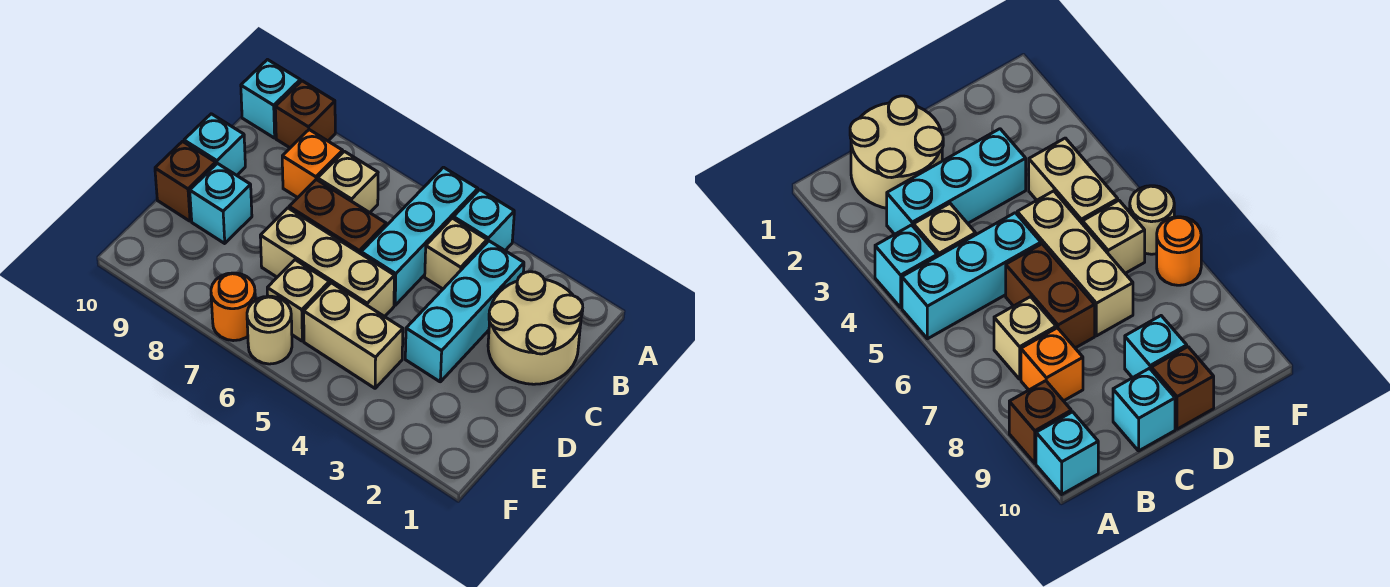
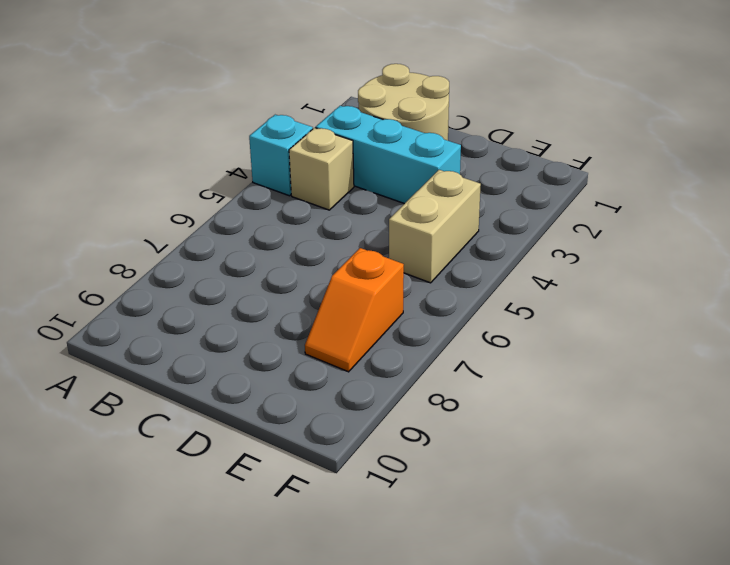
orange 1x2 slope [305,248,404,372] -> none
none -> cyan 1x3 brick [361,167,478,305]
none -> brown 1x1 brick [275,81,335,148]
none -> cyan 1x1 brick [241,60,300,138]

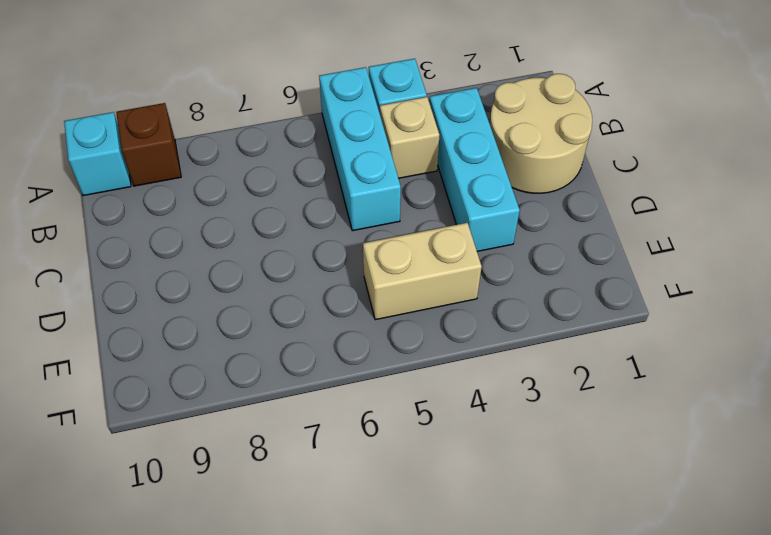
none -> tan 1x1 brick [318,151,378,213]
none -> orange 1x1 brick [282,130,343,198]
none -> brown 1x2 brick [289,179,386,254]

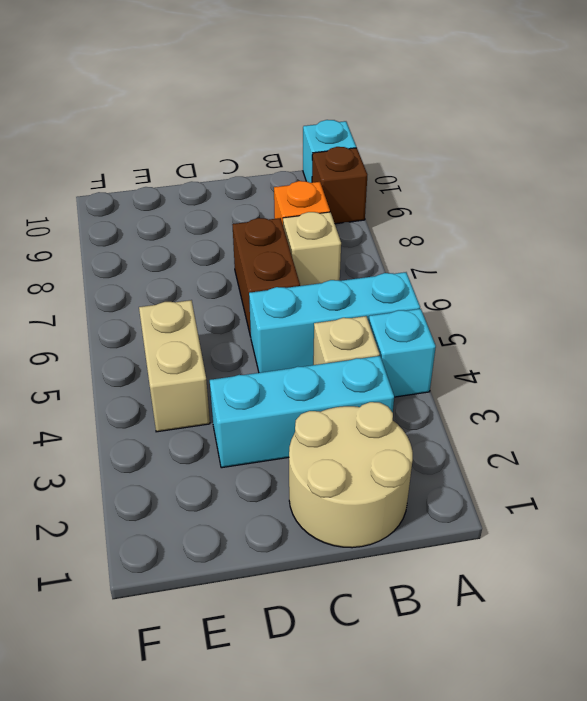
none -> cyan 1x1 brick [184,114,245,175]
none -> tan 1x3 brick [260,208,394,317]
none -> cyan 1x1 brick [190,163,252,243]

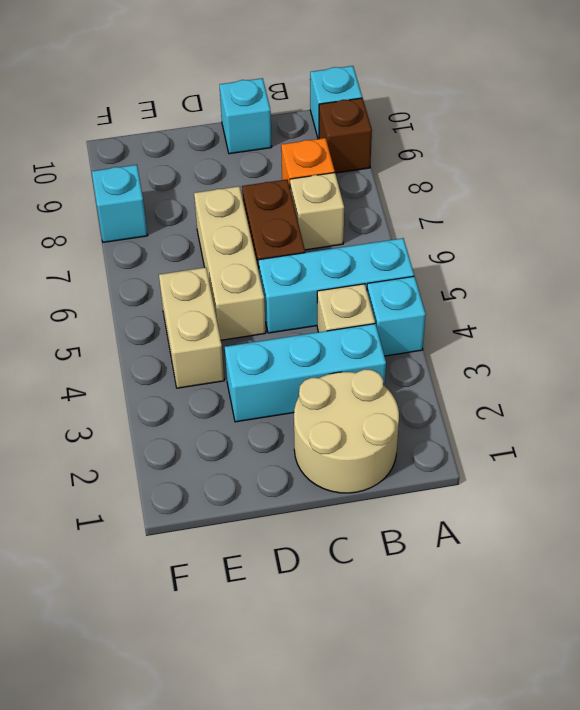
cyan 1x1 brick [92,165,148,242] -> cyan 1x1 brick moved to [190,163,252,243]
none -> brown 1x1 brick [155,141,216,221]
none -> tan 1x1 brick [267,260,329,341]
none -> tan 1x1 round brick [247,296,292,364]

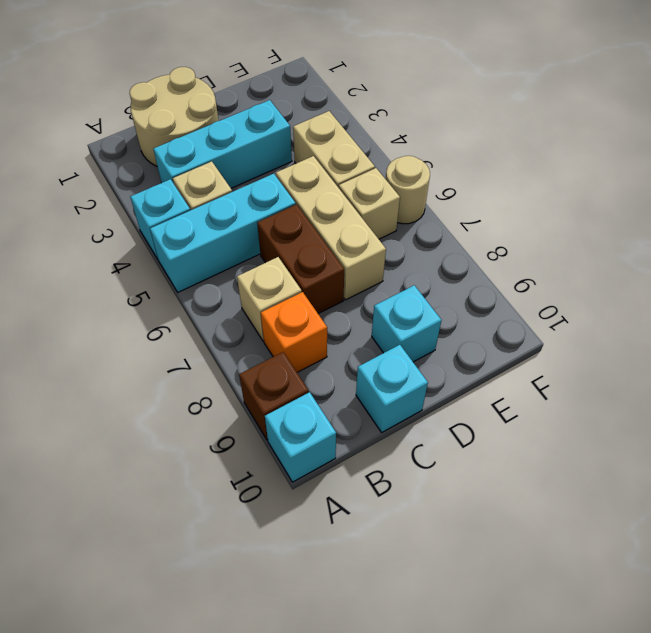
none -> brown 1x1 brick [155,141,216,221]
none -> orange 1x1 round brick [211,273,255,341]

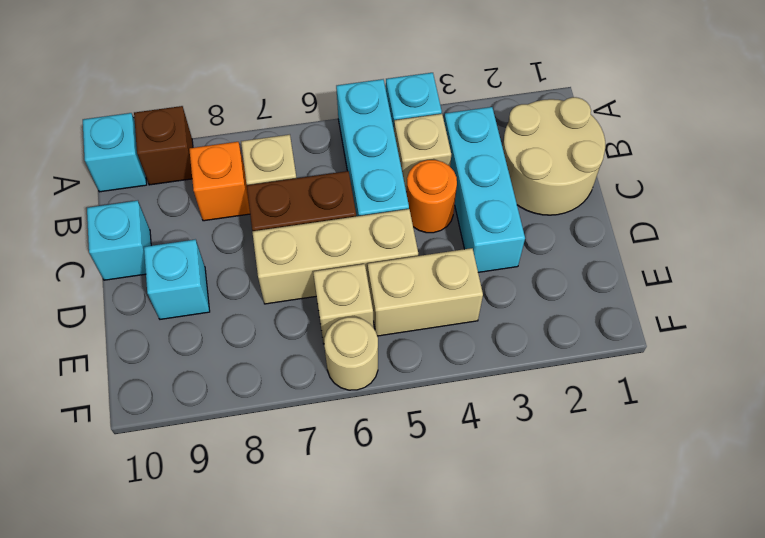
orange 1x1 round brick [407,160,457,233] -> orange 1x1 round brick moved to [211,273,255,341]
none -> brown 1x1 brick [155,141,216,221]

